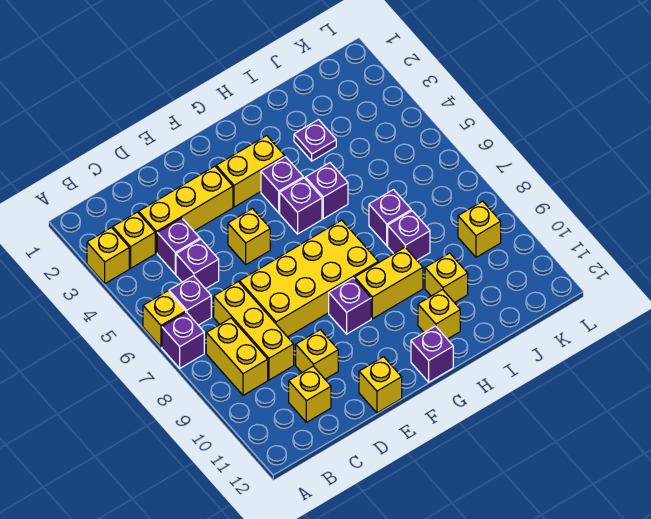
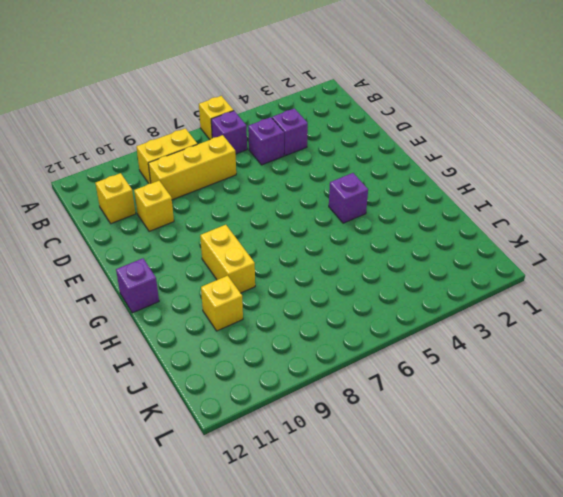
none -> yellow 1x1 brick [87,228,129,284]
none -> purple 1x1 brick [162,312,204,368]
none -> yellow 1x1 brick [113,212,155,268]

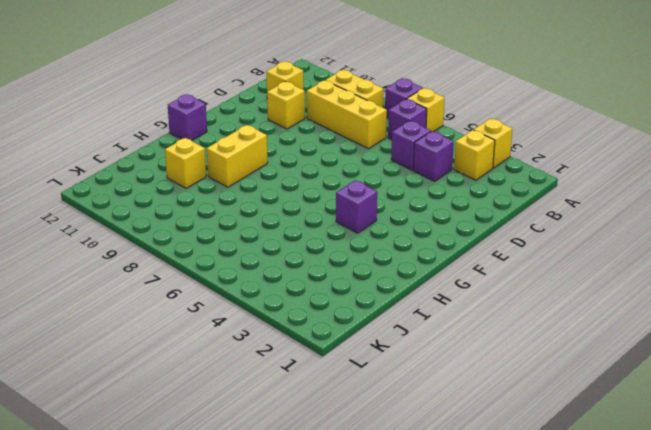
none -> yellow 1x3 brick [139,166,233,253]
none -> yellow 2x4 brick [239,220,378,337]
none -> yellow 1x1 brick [228,209,270,265]

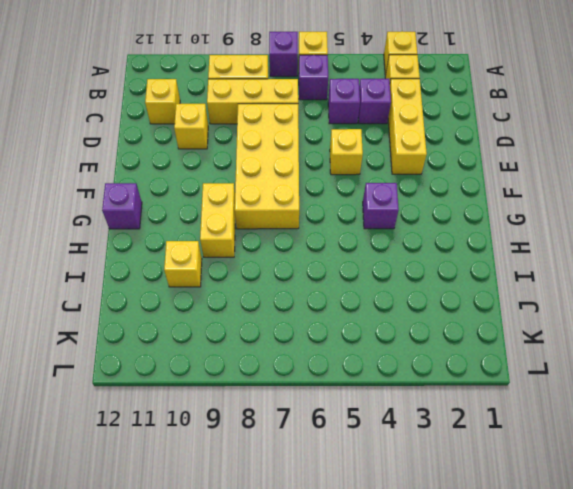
none -> yellow 1x1 brick [359,357,402,413]
none -> yellow 1x2 brick [216,136,285,207]
none -> purple 1x1 brick [329,278,371,334]

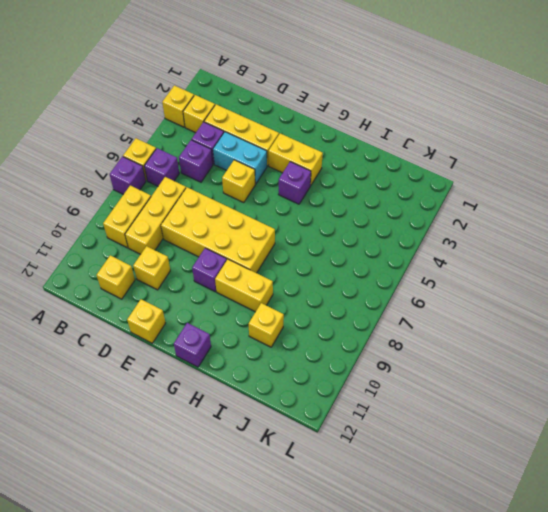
cyan 1x2 brick [213,132,267,184] -> none
none -> purple 1x1 brick [280,178,322,234]
none -> purple 1x1 brick [306,163,348,219]
none -> yellow 1x1 brick [418,290,460,339]

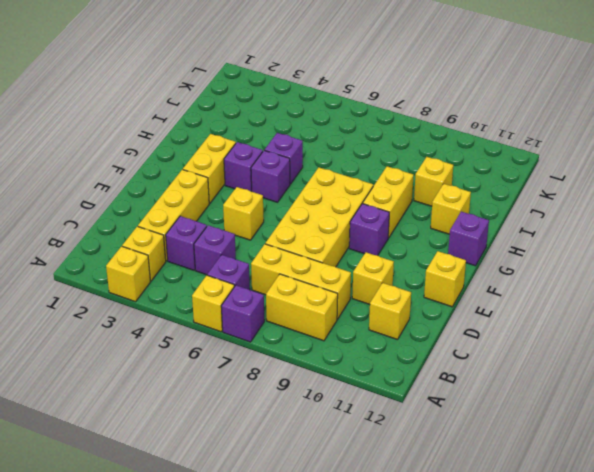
none -> purple 1x1 plate [294,120,336,161]
none -> purple 1x1 brick [369,190,411,246]
none -> purple 1x1 brick [388,211,430,260]

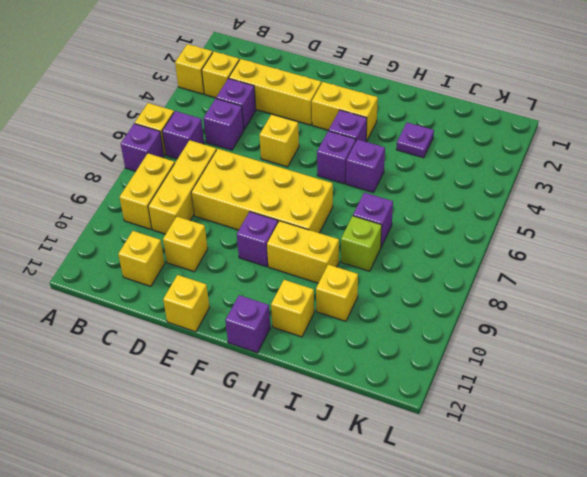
lime 1x1 brick [341,216,382,271] -> purple 1x1 brick [388,211,430,260]
none -> yellow 1x1 brick [458,201,501,257]

